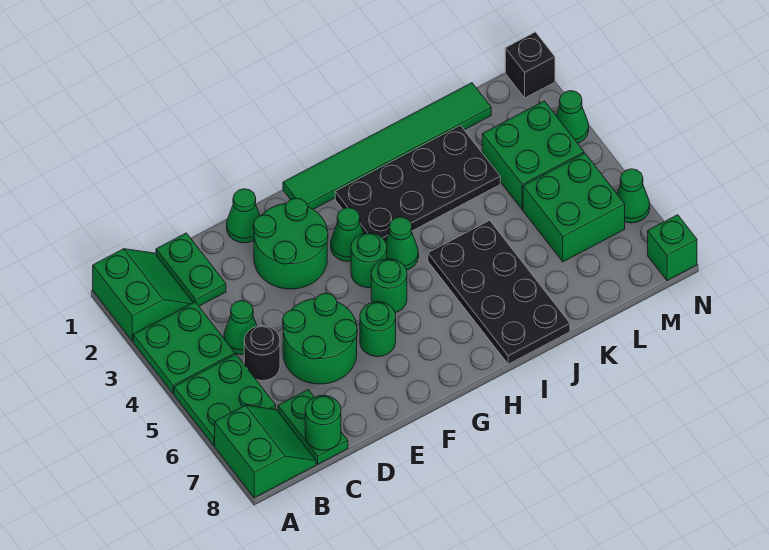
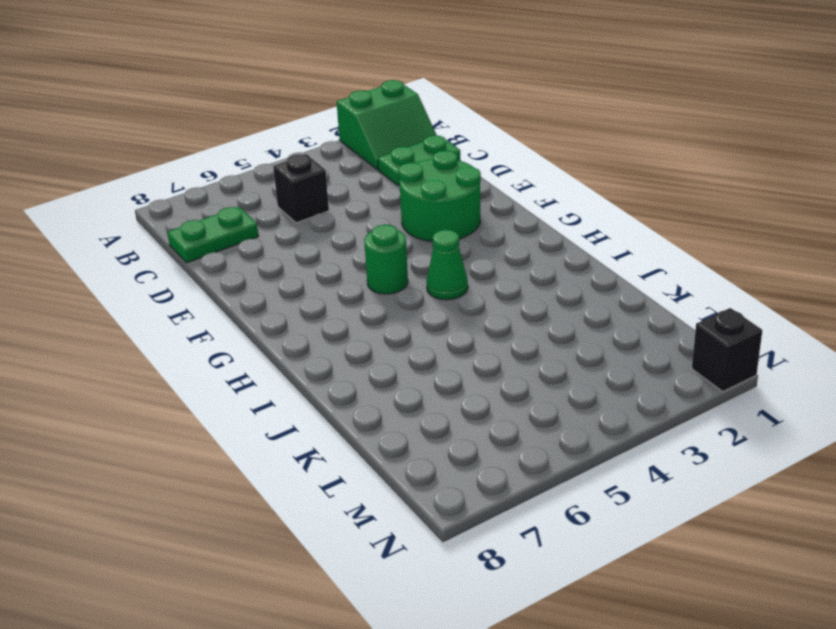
black 1x1 brick [273,154,329,223] -> black 1x1 round brick [244,326,280,381]
none -> green 2x2 plate [133,302,235,393]
none -> green 2x2 plate [174,354,276,445]
none -> green 2x2 slope [215,405,316,498]

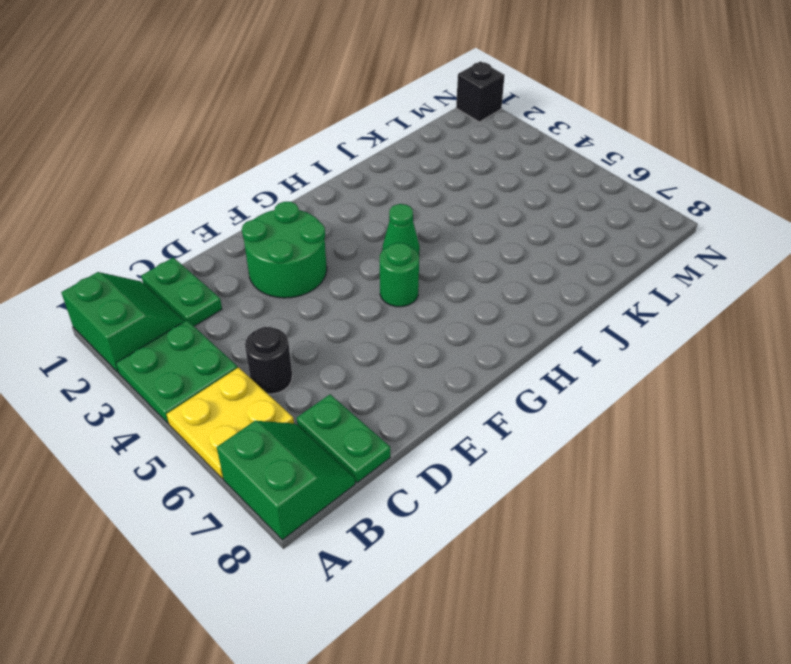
yellow 2x2 plate [167,367,294,479] -> green 2x2 plate [174,354,276,445]
none -> green 1x1 cone [224,301,257,354]
none -> green 2x2 round brick [283,293,357,384]
none -> green 1x1 cone [227,189,260,243]

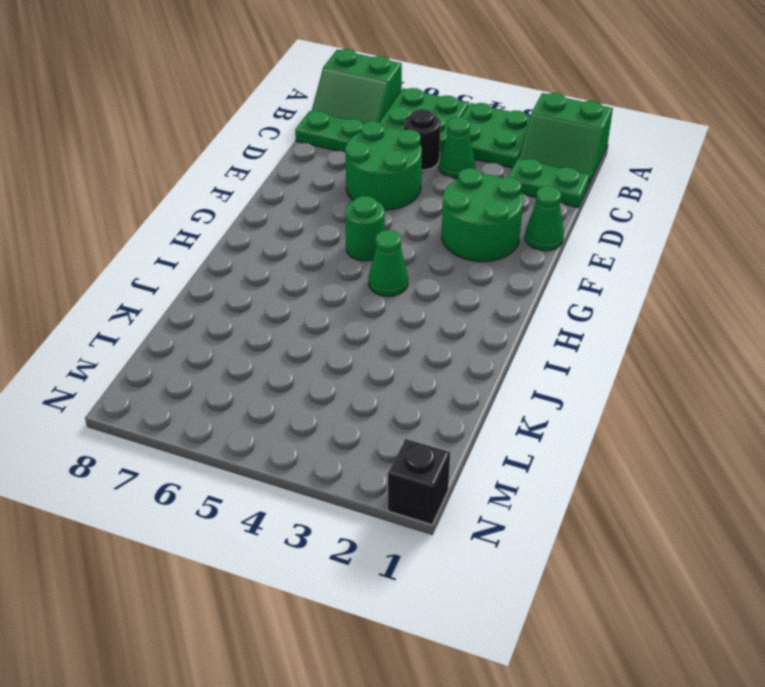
none -> green 1x1 round brick [360,302,396,357]
none -> green 1x6 tile [283,83,491,209]
none -> green 1x1 cone [331,208,364,262]

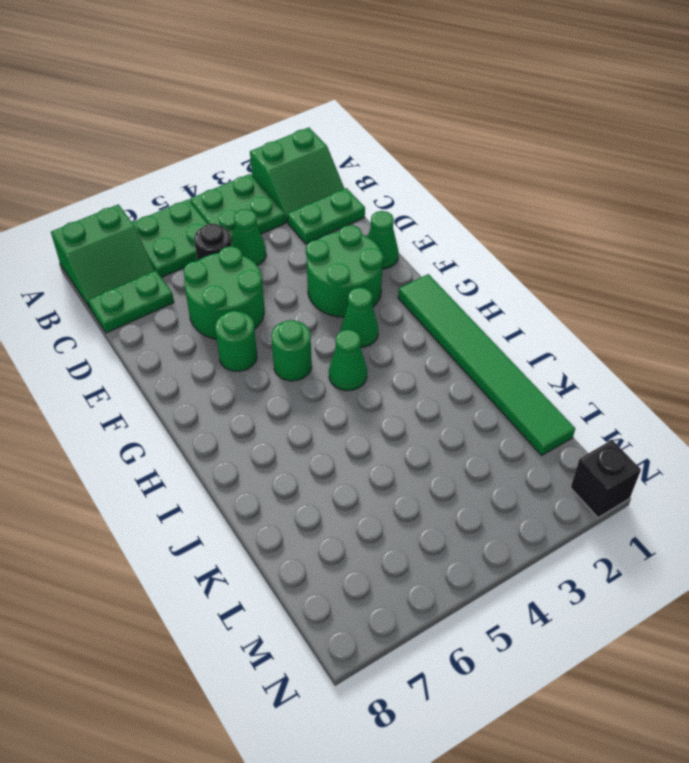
none -> green 1x1 round brick [351,233,387,288]
none -> black 2x4 plate [335,126,500,242]
none -> black 2x4 plate [428,220,570,364]

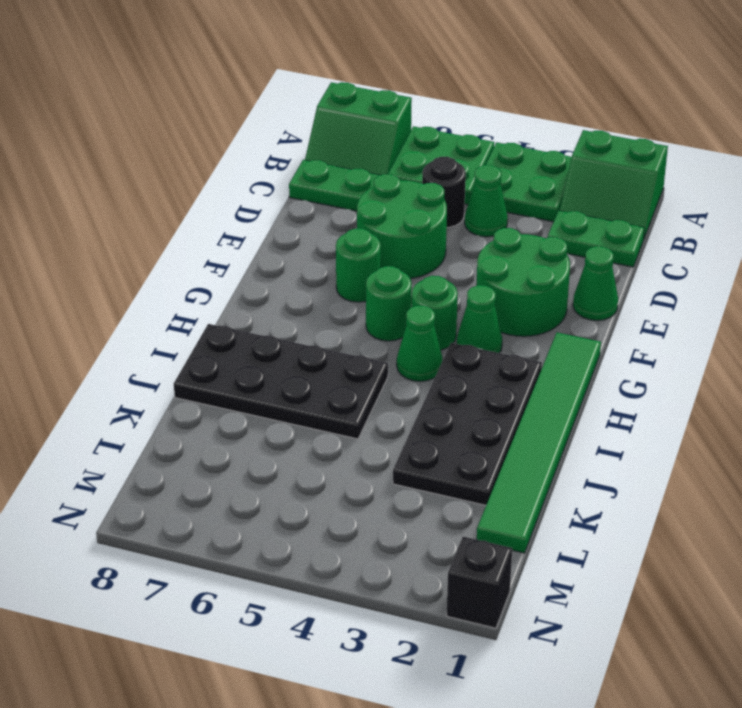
none -> green 2x2 brick [482,101,584,210]
none -> green 2x2 brick [523,153,625,262]
none -> green 1x1 cone [556,91,589,143]

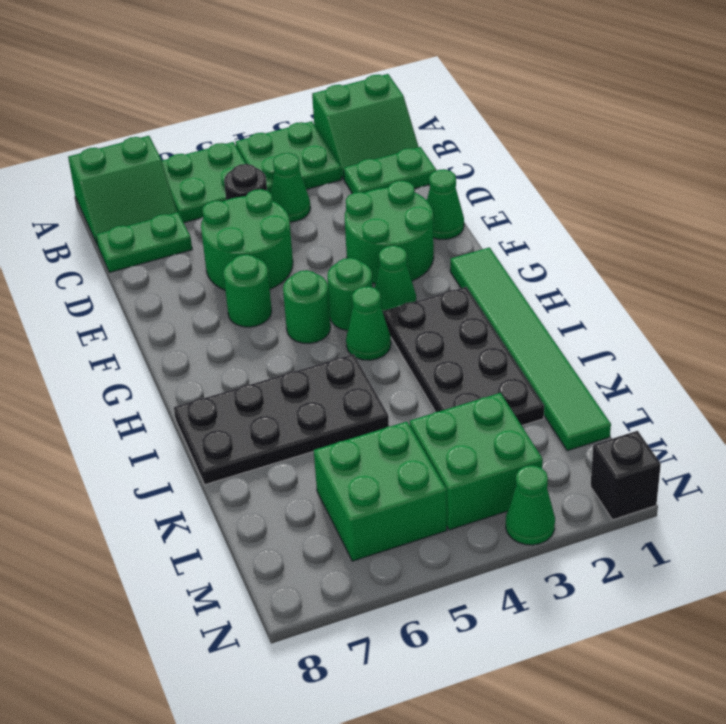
none -> green 1x1 cone [617,169,650,223]
none -> green 1x1 brick [648,215,697,281]
none -> green 1x1 round brick [305,395,341,450]

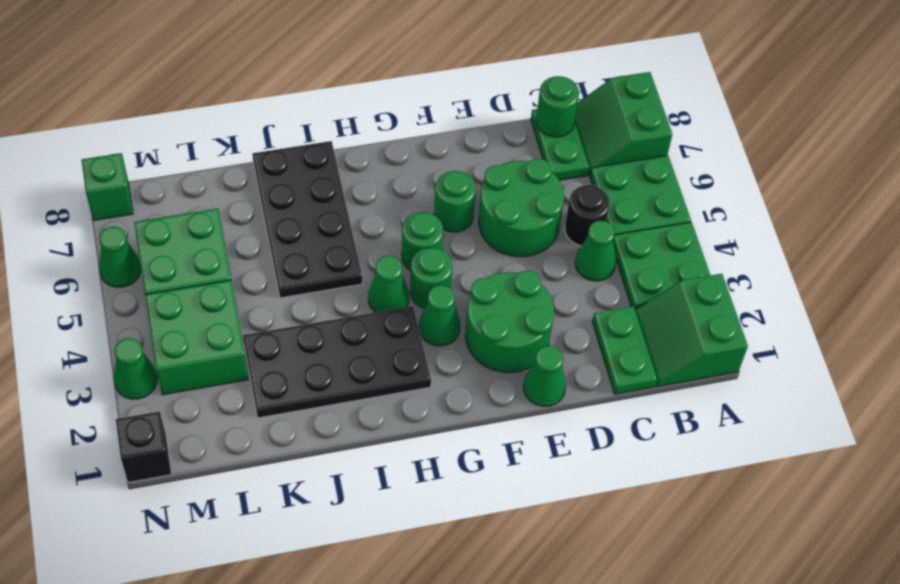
none -> green 1x6 tile [283,83,491,209]

